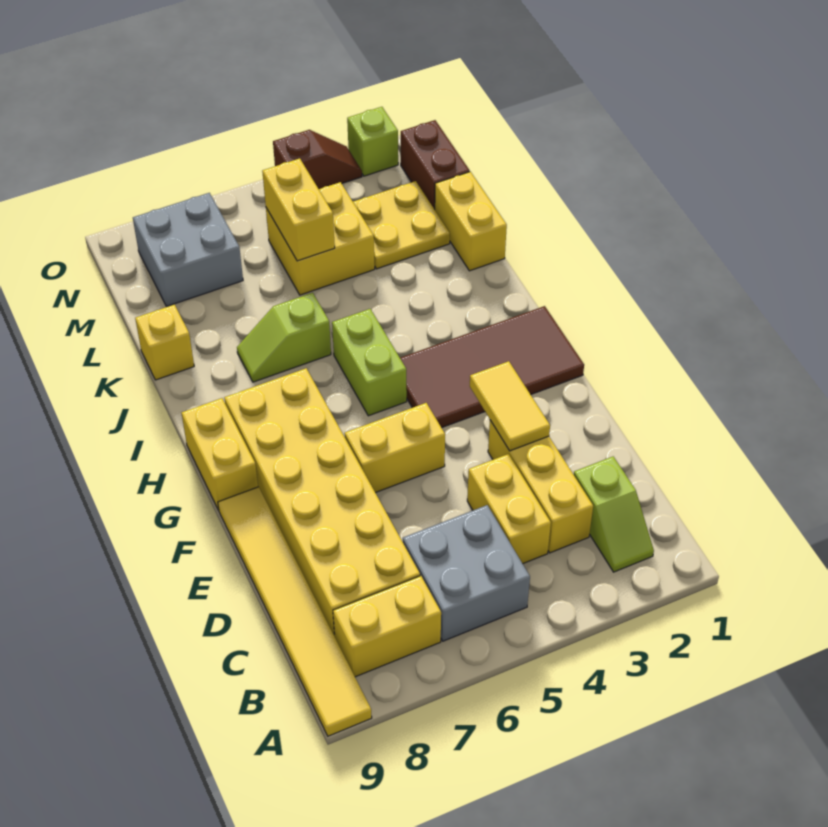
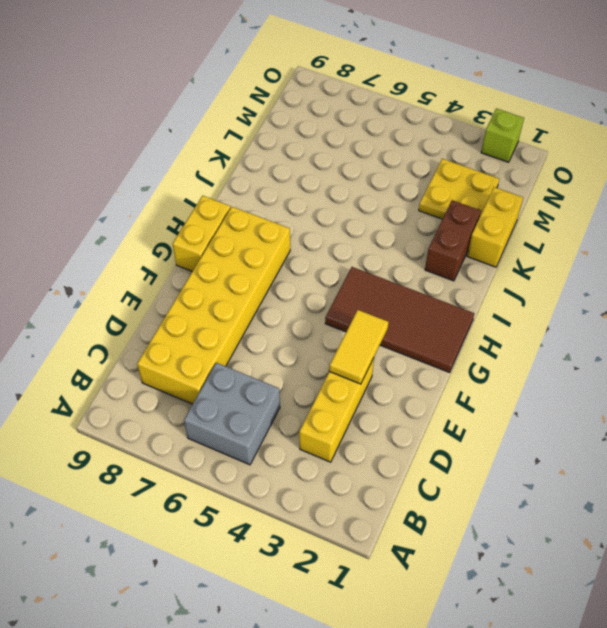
brown 1x2 brick [425,200,481,281] -> brown 1x2 brick moved to [401,120,470,209]
none -> yellow 1x6 tile [218,487,372,736]
none -> lime 1x2 slope [574,457,654,572]
none -> yellow 1x2 brick [333,576,441,677]

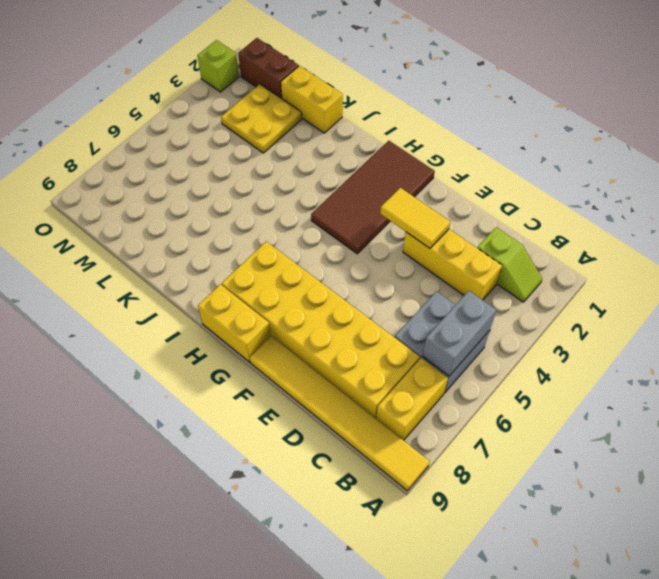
grey 1x2 brick [423,291,496,376] -> none
none -> yellow 1x2 brick [467,454,551,564]
none -> yellow 1x2 brick [345,403,445,493]
none -> lime 1x2 brick [332,309,407,416]

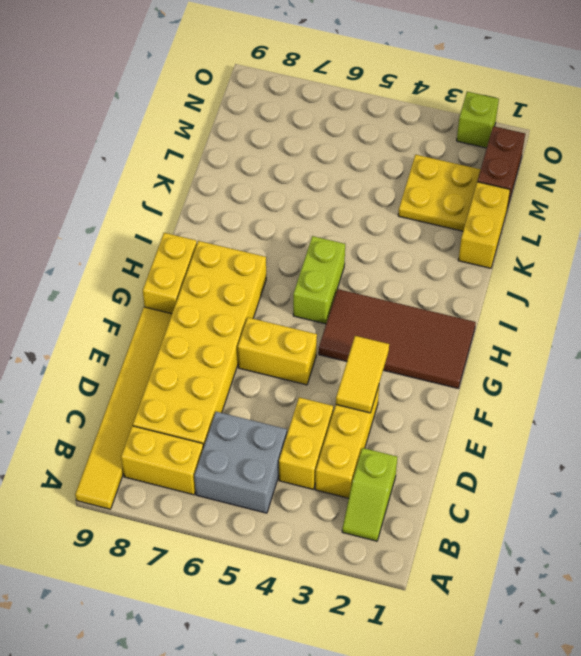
none -> lime 1x2 slope [237,293,331,382]
none -> yellow 1x1 brick [135,304,194,380]
none -> yellow 2x2 brick [266,182,375,295]

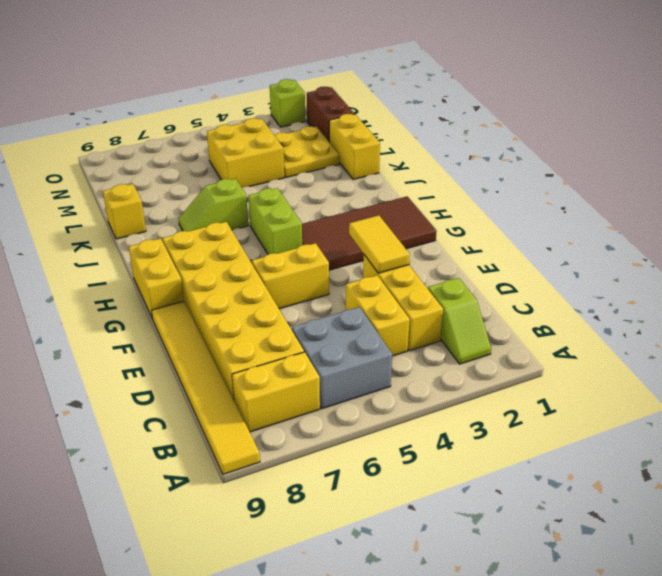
none -> grey 2x2 brick [133,193,243,306]
none -> brown 1x2 slope [273,130,362,189]
none -> yellow 1x2 brick [262,158,335,261]

